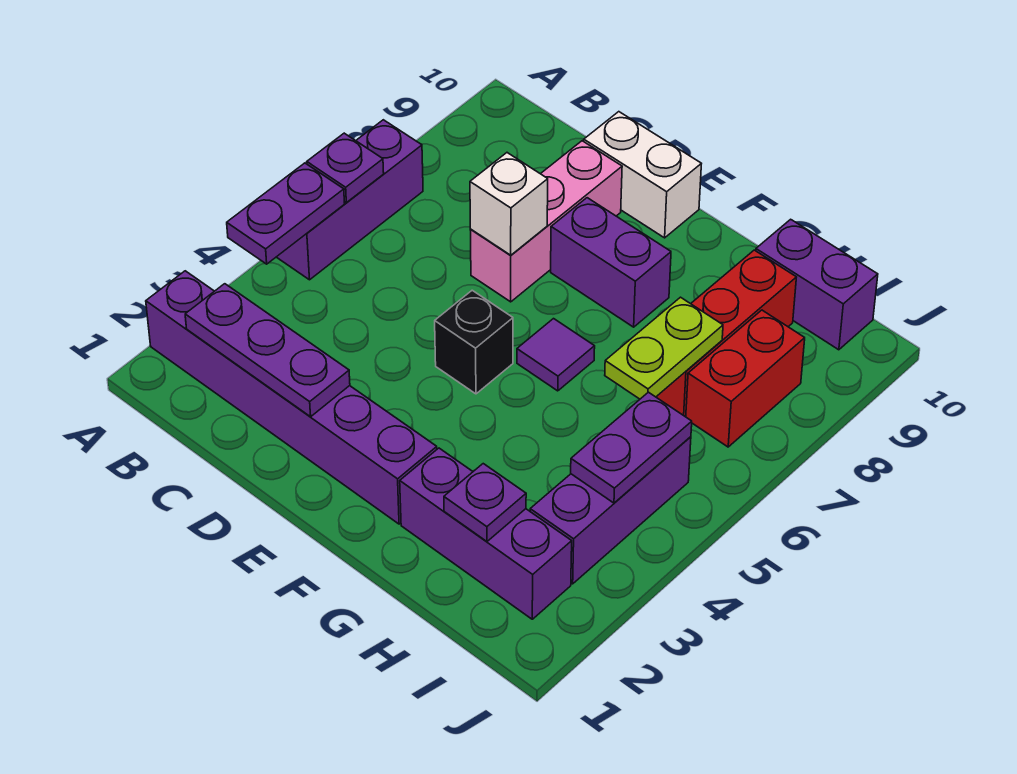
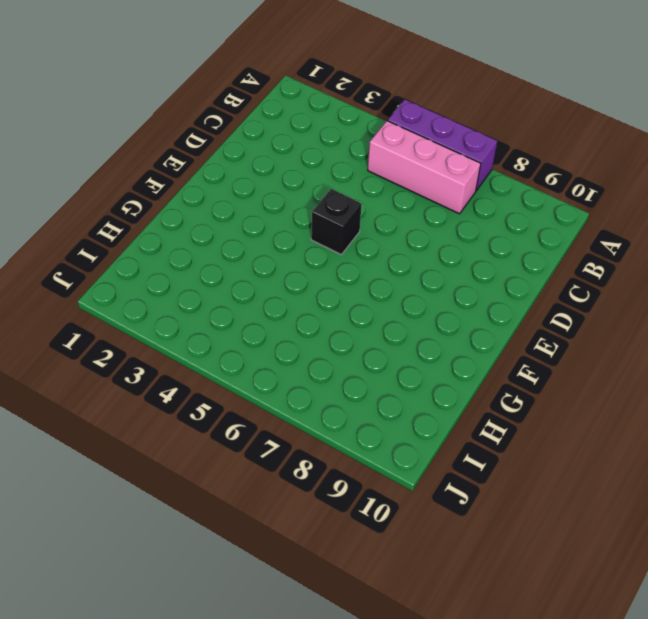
pink 1x3 brick [368,121,481,214] -> pink 1x3 brick moved to [471,141,622,302]
none -> purple 1x6 brick [146,271,437,524]
none -> white 1x2 brick [584,112,701,238]
none -> purple 1x2 brick [551,198,671,327]

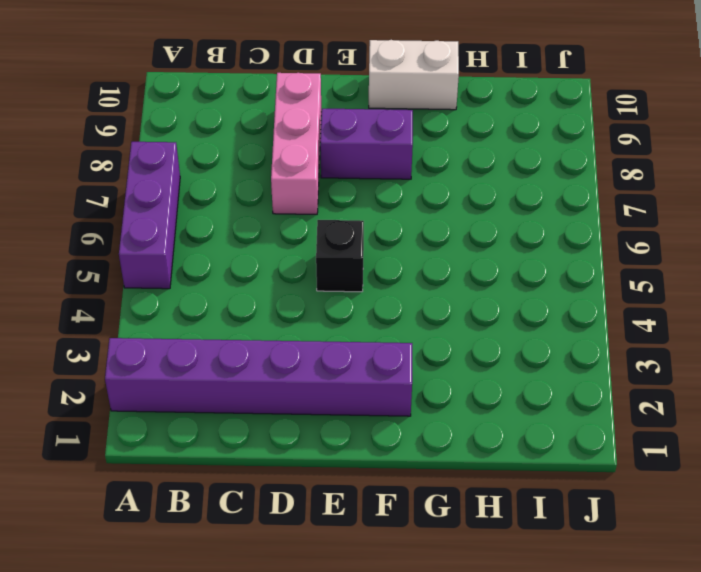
white 1x2 brick [369,40,459,110] -> white 1x2 brick moved to [584,112,701,238]
none -> purple 1x1 tile [517,319,595,391]
none -> purple 1x3 brick [400,448,572,619]
none -> red 1x3 brick [656,250,796,416]

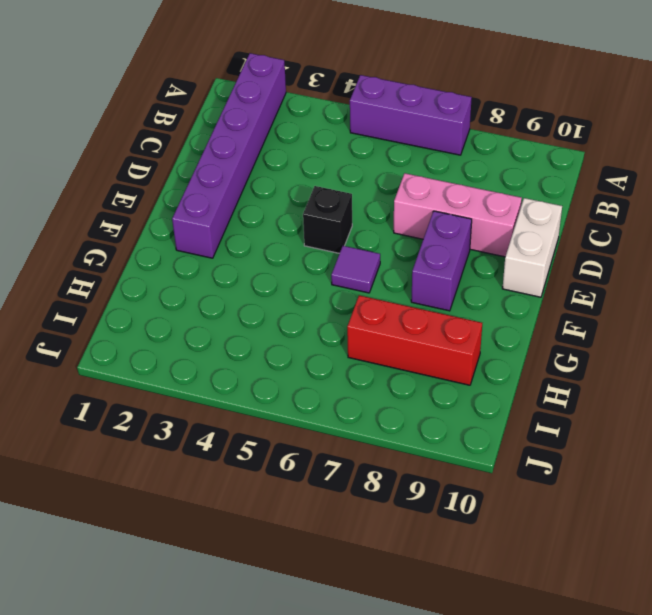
none -> purple 1x3 brick [400,448,572,619]
none -> purple 1x2 brick [756,219,878,350]
none -> purple 1x3 brick [530,437,691,584]

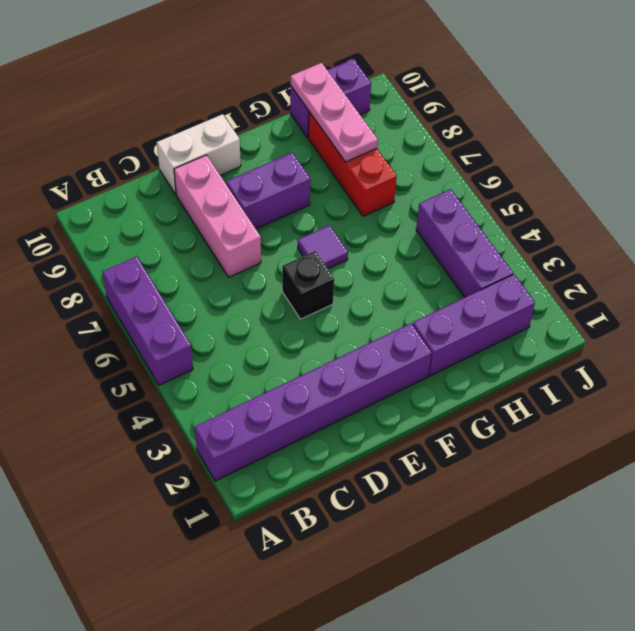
pink 1x3 plate [291,63,378,162] -> none
none -> red 1x2 brick [686,310,805,447]
none -> purple 1x2 plate [227,163,345,264]
none -> purple 1x1 plate [307,133,384,203]

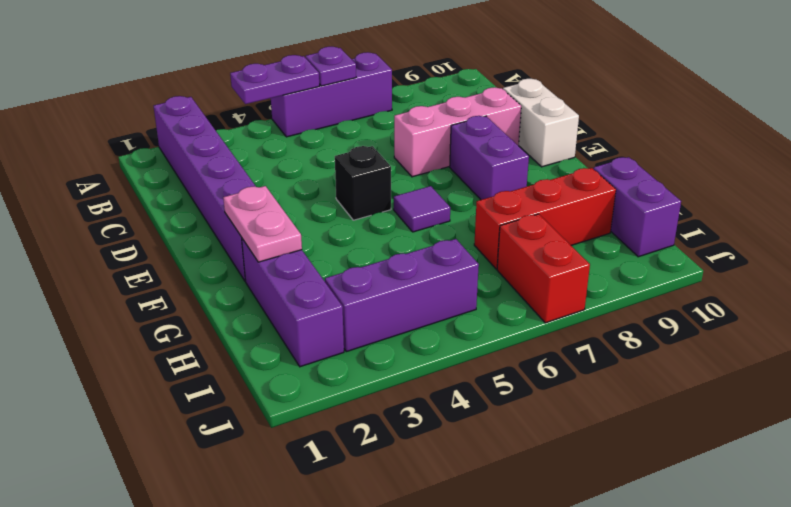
pink 1x2 plate [223,186,302,262] -> none
red 1x2 brick [497,214,590,323] -> red 1x2 brick turned to [686,310,805,447]
none -> purple 1x3 plate [185,284,350,417]
none -> white 1x1 brick [470,153,548,255]
none -> purple 1x1 plate [444,464,526,541]

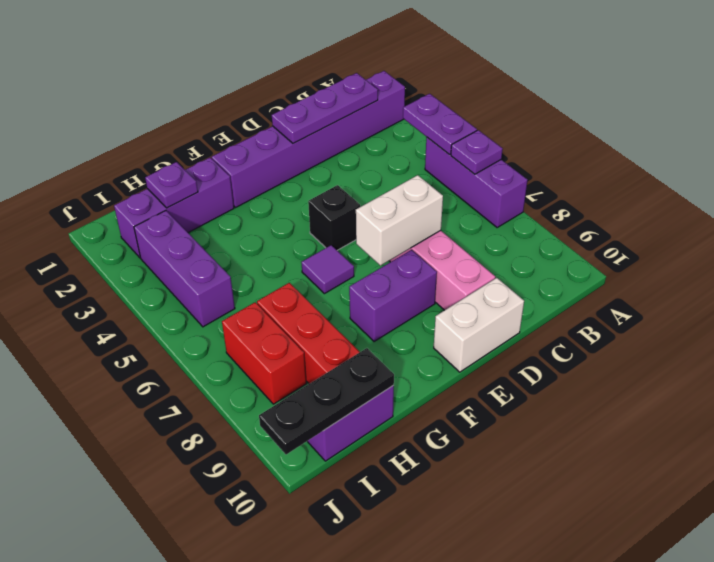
white 1x2 brick [356,175,443,266] -> white 1x1 brick [470,153,548,255]
black 1x3 plate [259,348,394,454] -> none
none -> lime 1x2 plate [605,297,723,399]
none -> purple 1x2 plate [571,392,692,503]

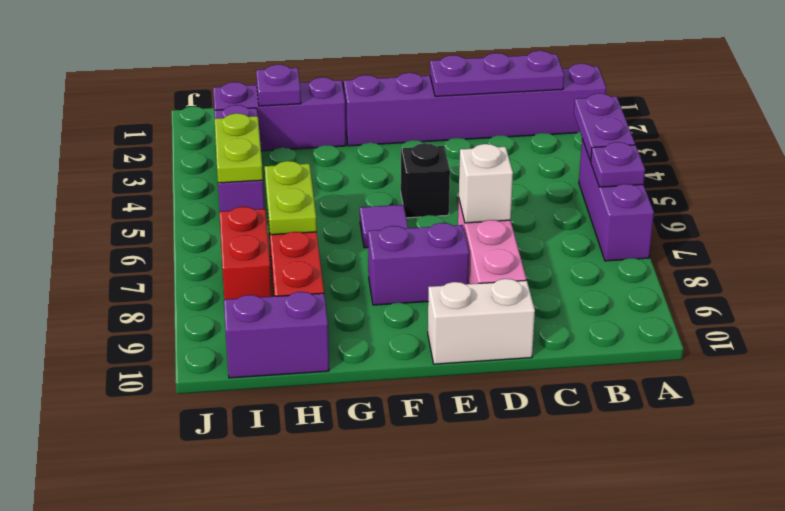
lime 1x2 plate [215,113,263,183] -> purple 1x2 plate [571,392,692,503]

